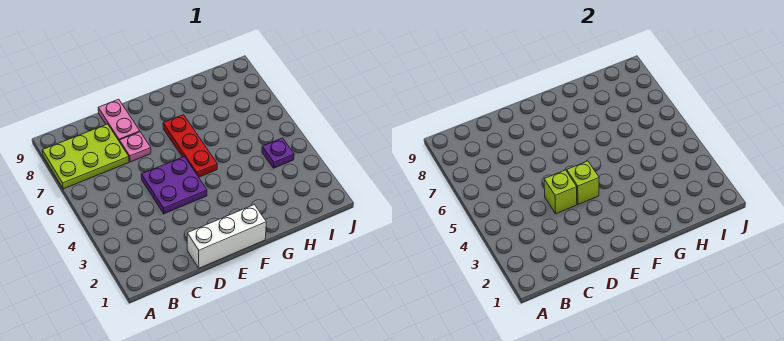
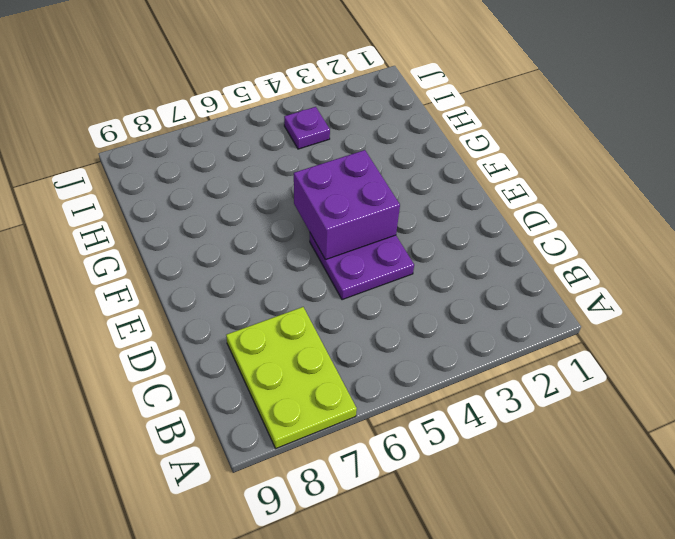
purple 2x2 brick [294,150,400,260] -> lime 1x1 brick [567,161,599,204]
none -> white 1x3 brick [187,205,266,268]
none -> pink 1x1 plate [119,132,151,162]

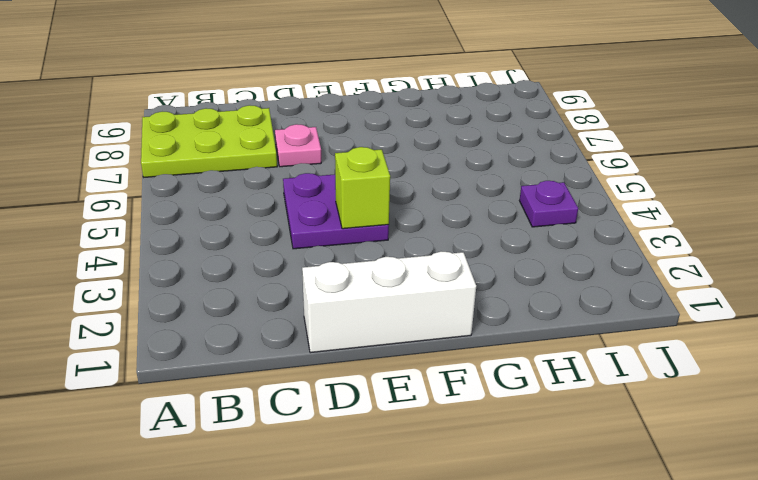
none -> pink 1x2 plate [98,99,140,142]
none -> red 1x3 plate [163,115,217,177]

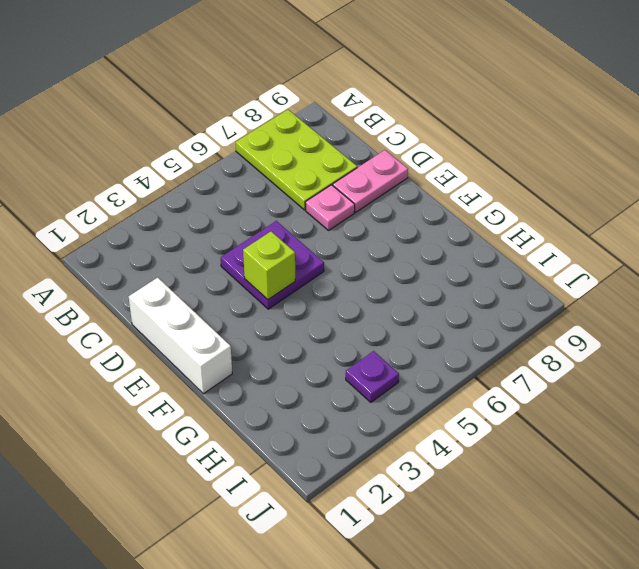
none -> red 1x3 plate [163,115,217,177]
none -> lime 1x1 brick [544,170,577,214]

